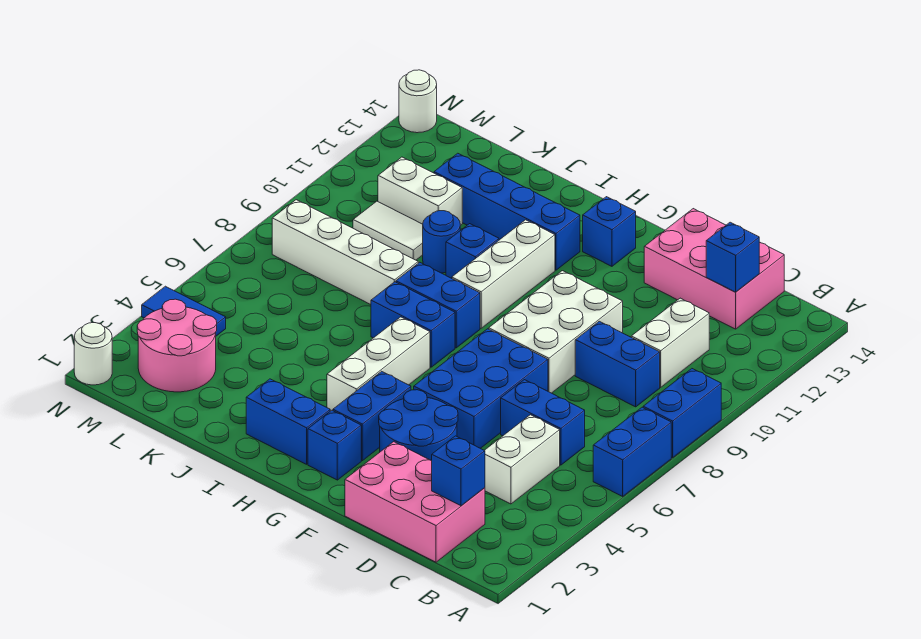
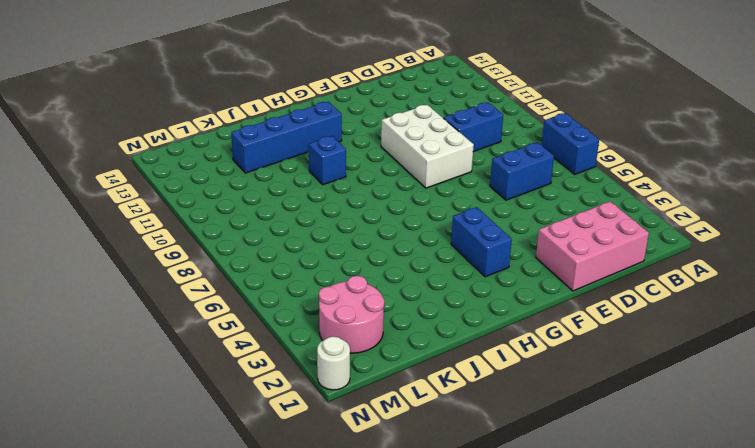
none -> blue 1x2 brick [643,369,721,458]
none -> white 1x2 brick [484,415,560,504]
none -> white 1x2 brick [631,298,709,387]
none -> pink 2x3 brick [644,209,784,329]

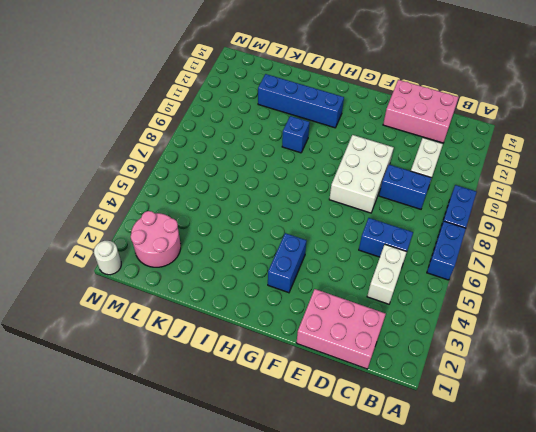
none -> blue 2x2 round brick [379,390,458,461]
none -> blue 2x3 brick [414,329,548,448]
none -> blue 1x1 brick [308,410,361,480]
none -> blue 1x1 brick [583,197,636,266]

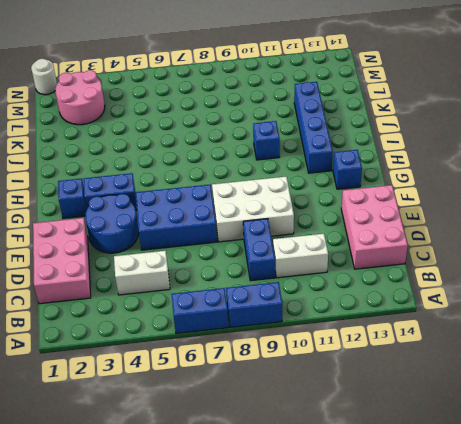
none -> blue 1x2 brick [501,380,585,465]
none -> blue 1x2 brick [246,379,330,464]
none -> white 1x3 brick [327,317,430,411]
none -> blue 1x2 brick [371,282,455,367]

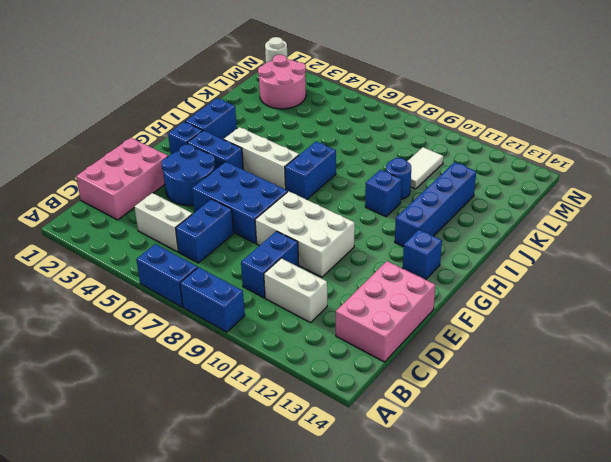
none -> blue 1x2 brick [396,262,480,348]
none -> white 1x3 brick [452,220,555,328]
none -> white 1x4 brick [272,200,418,305]
none -> white 1x2 brick [378,157,462,226]

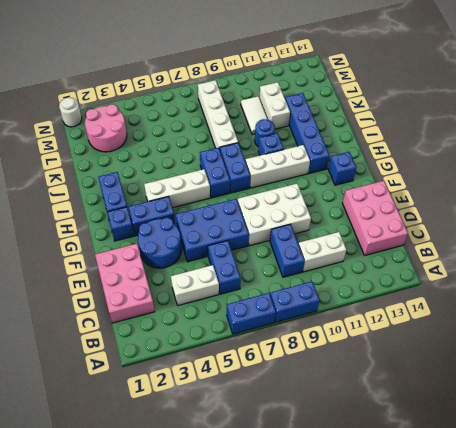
none -> blue 1x2 tile [142,286,226,336]
none -> white 1x1 round brick [399,70,437,133]
none -> blue 1x1 brick [432,436,485,506]
none -> blue 1x1 brick [706,222,759,292]

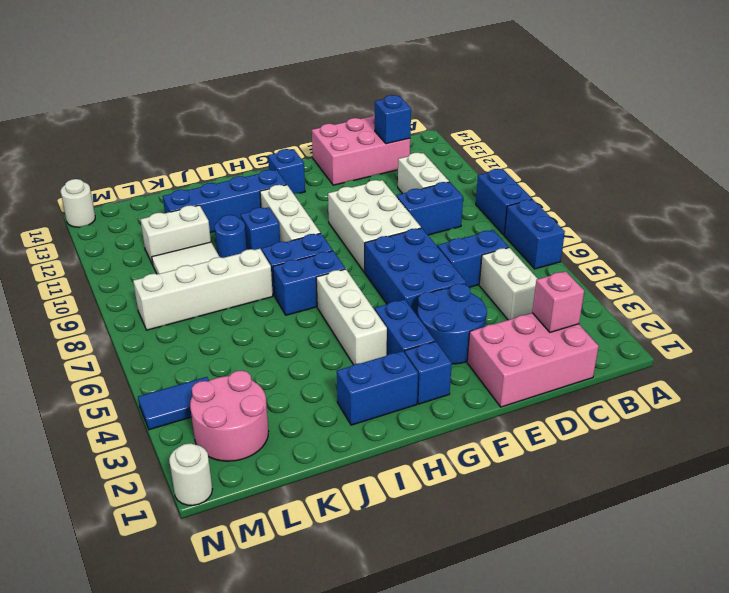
pink 1x1 brick [532,271,584,332] -> blue 1x1 brick [432,436,485,506]

